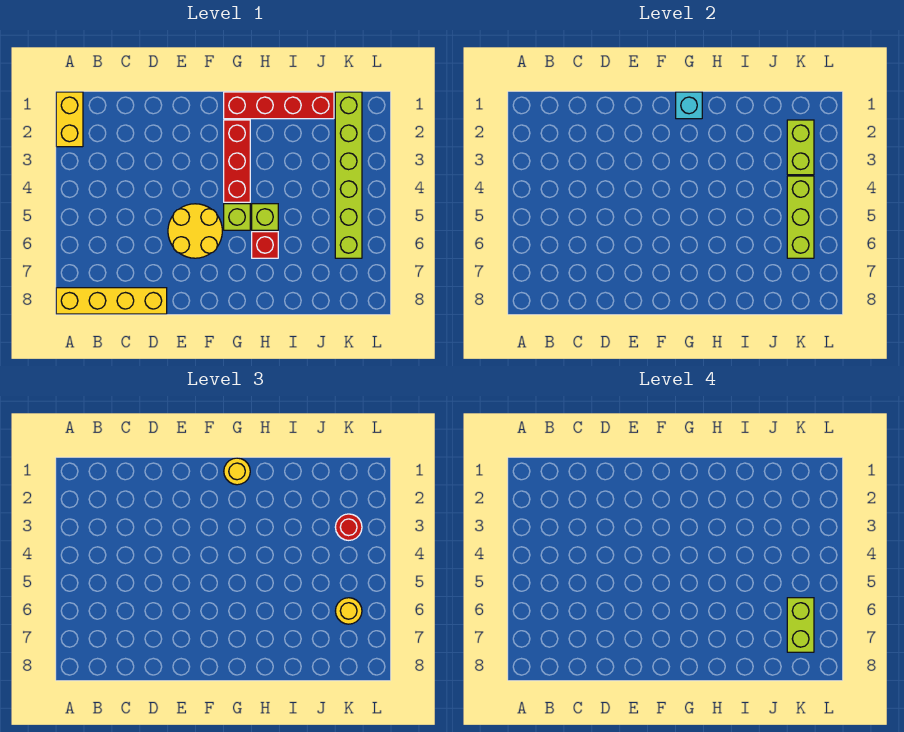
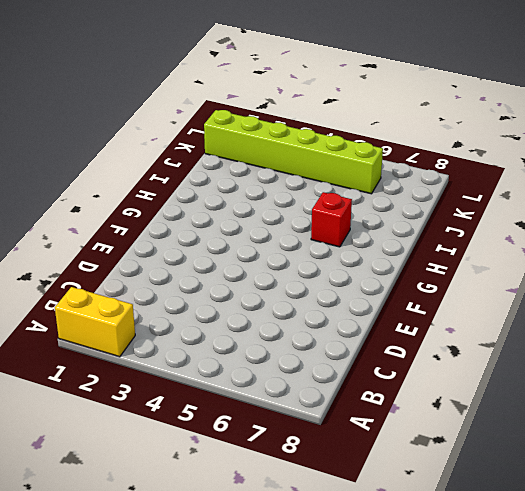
none -> yellow 1x4 brick [56,288,167,314]
none -> yellow 2x2 round brick [168,204,222,258]
none -> red 1x4 brick [224,92,334,119]

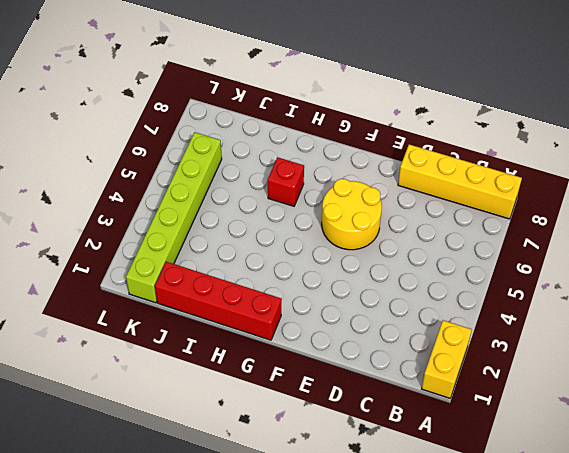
none -> red 1x3 brick [224,120,250,202]
none -> lime 1x1 brick [224,204,250,230]
none -> lime 1x1 brick [252,204,278,230]

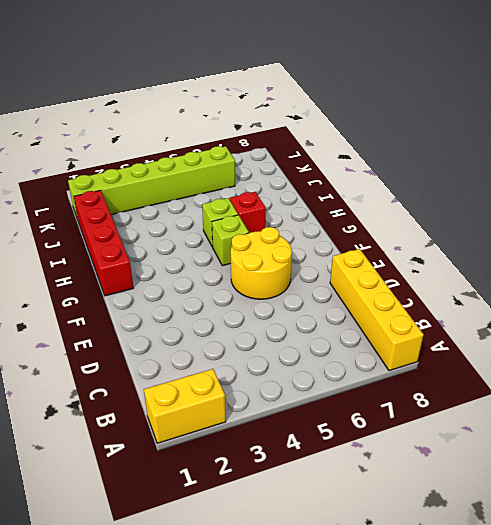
none -> red 1x3 brick [224,120,250,202]
none -> cyan 1x1 brick [676,92,702,119]
none -> lime 1x2 brick [787,120,814,175]

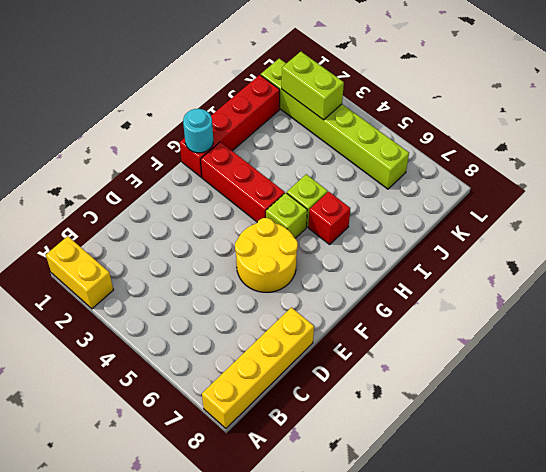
cyan 1x1 round brick [183,109,213,153] -> cyan 1x1 brick [676,92,702,119]
none -> lime 1x3 brick [787,176,814,258]
none -> yellow 1x1 round brick [224,458,250,485]
none -> red 1x1 round brick [335,514,362,540]

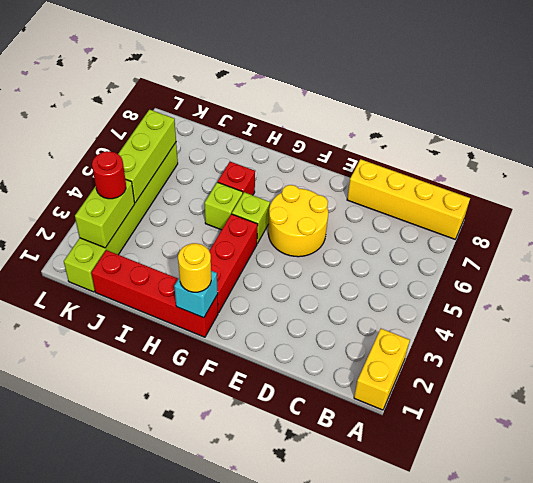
none -> yellow 1x1 round brick [336,598,362,624]
none -> lime 1x2 brick [787,598,814,652]

